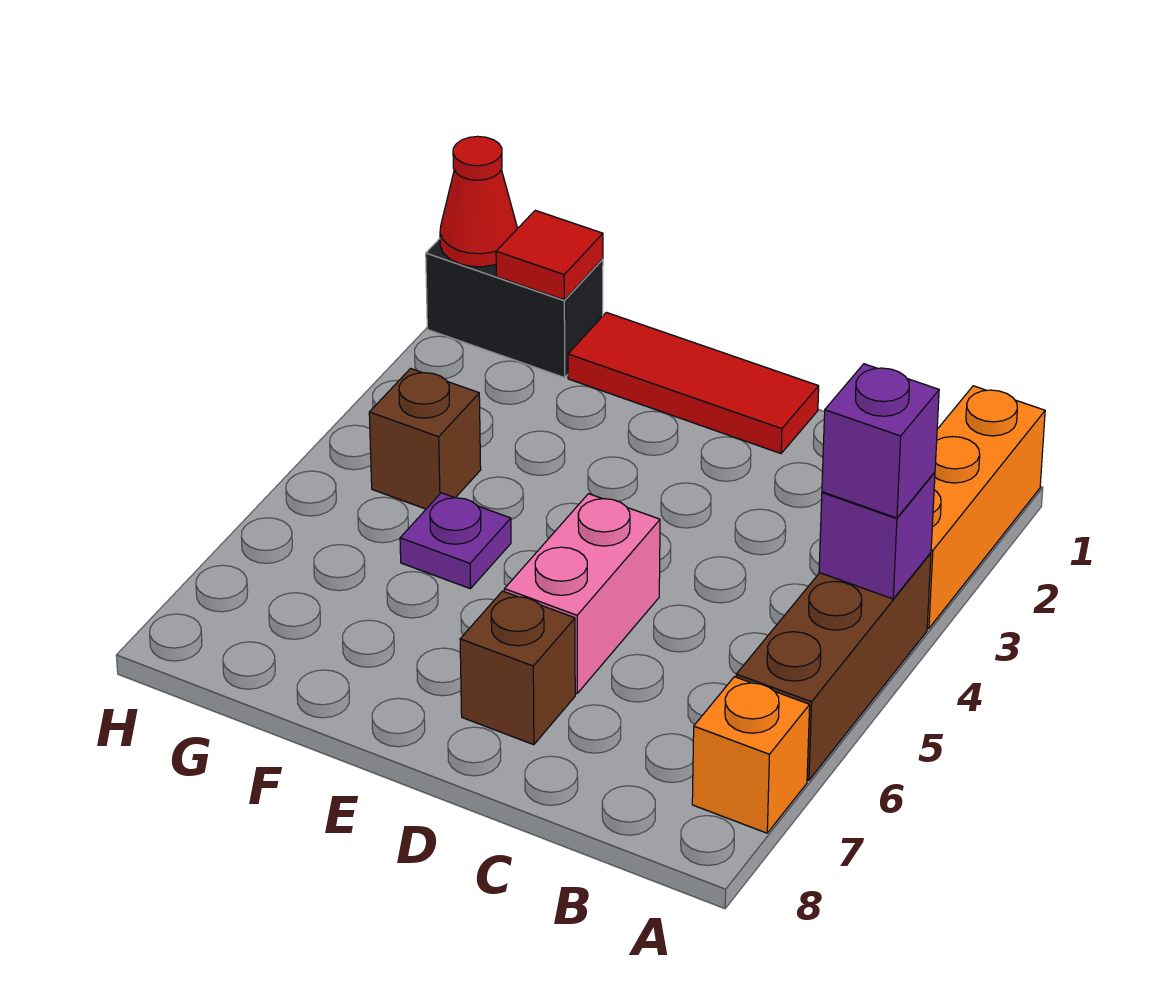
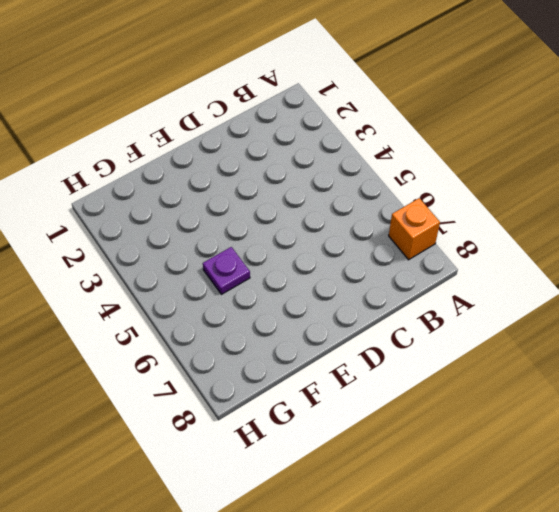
none -> orange 1x3 brick [927,386,1045,629]
none -> brown 1x3 brick [736,553,931,780]
none -> red 1x3 tile [568,312,819,454]

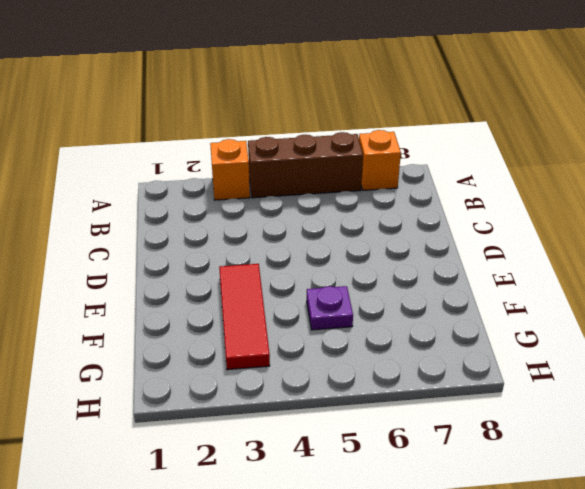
orange 1x1 brick [210,139,250,200] -> orange 1x3 brick [927,386,1045,629]
red 1x3 tile [219,264,270,370] -> red 1x3 tile moved to [568,312,819,454]
none -> pink 1x2 brick [504,494,660,694]
none -> brown 1x1 brick [460,591,575,745]
none -> black 1x2 brick [426,239,603,378]

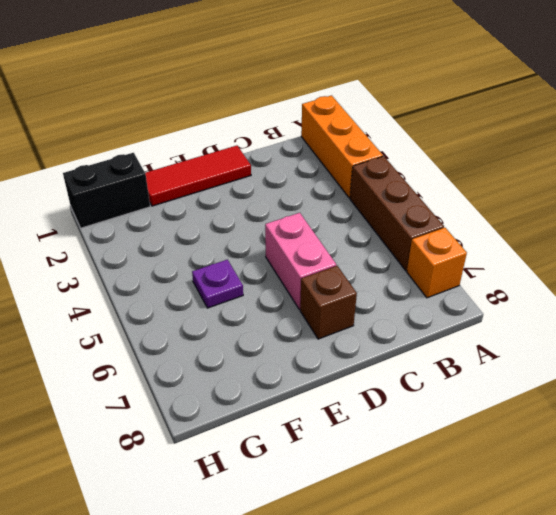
none -> brown 1x1 brick [369,369,481,509]
none -> purple 1x1 brick [819,472,935,599]
none -> red 1x1 tile [496,210,603,300]

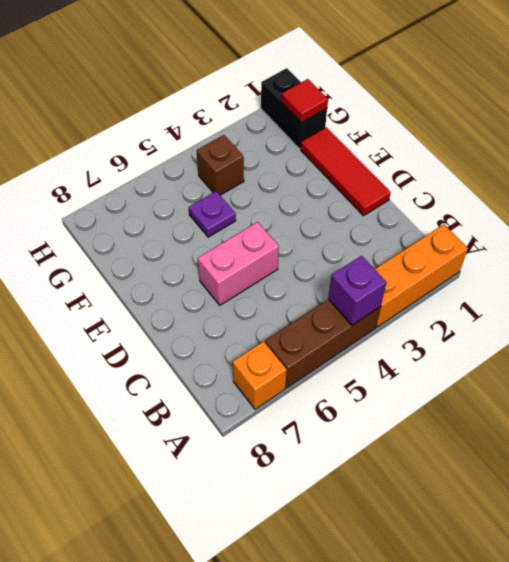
none -> brown 1x1 brick [460,591,575,745]
none -> red 1x1 cone [440,136,517,267]
none -> purple 1x1 brick [822,364,939,518]

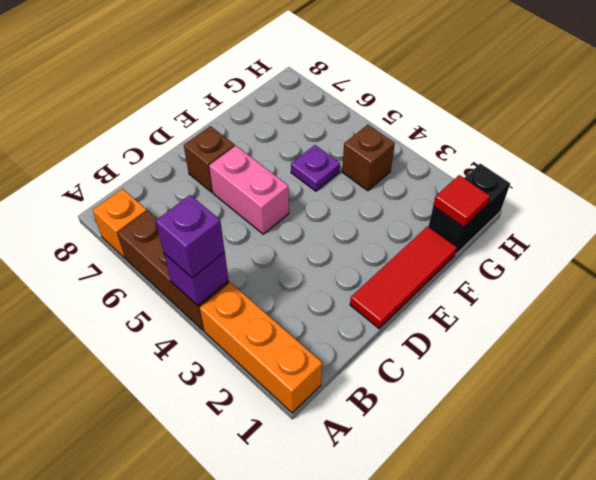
none -> red 1x1 cone [440,136,517,267]

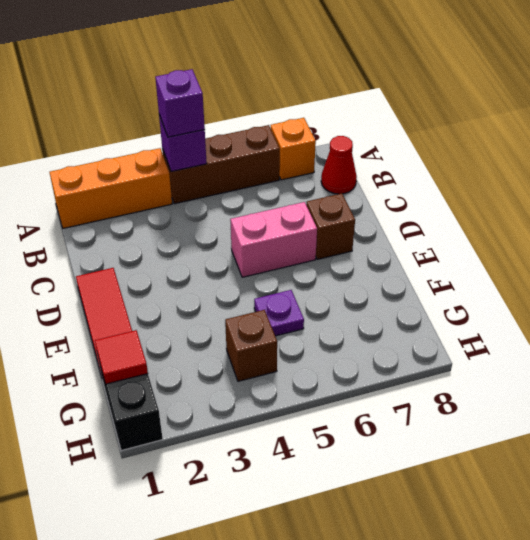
red 1x1 cone [321,136,357,194] -> red 1x1 cone moved to [440,136,517,267]

